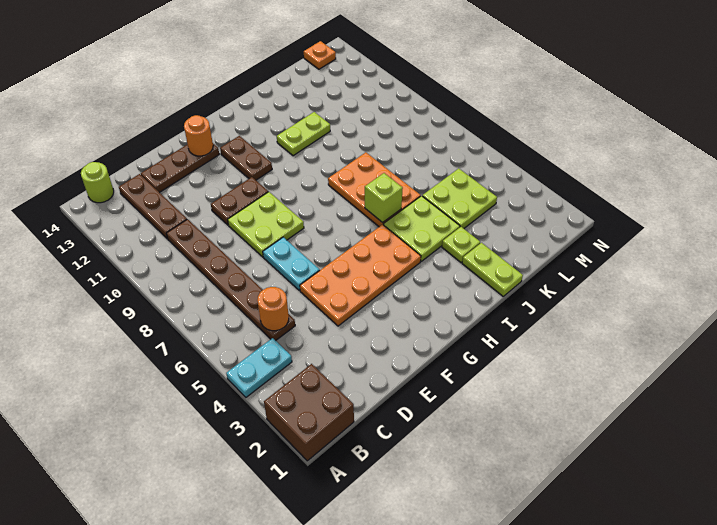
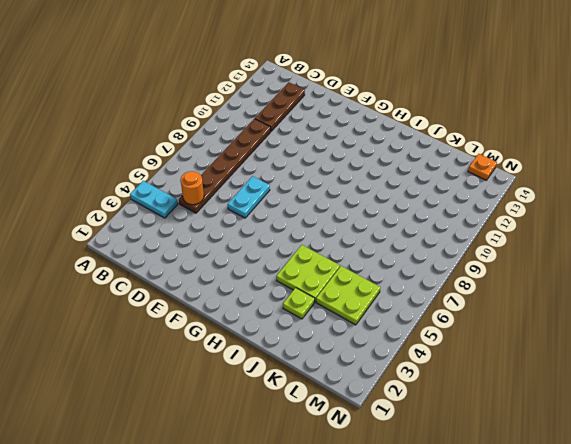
none -> brown 2x2 brick [264,364,354,461]
none -> lime 1x1 round brick [81,162,114,203]
none -> brown 1x3 plate [141,144,219,193]

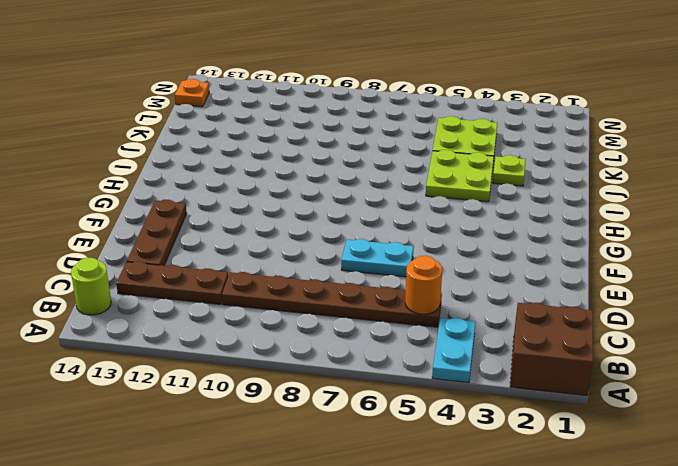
none -> orange 2x4 plate [300,224,421,326]
none -> lime 2x2 plate [228,192,304,257]
none -> brown 1x2 plate [211,177,268,225]

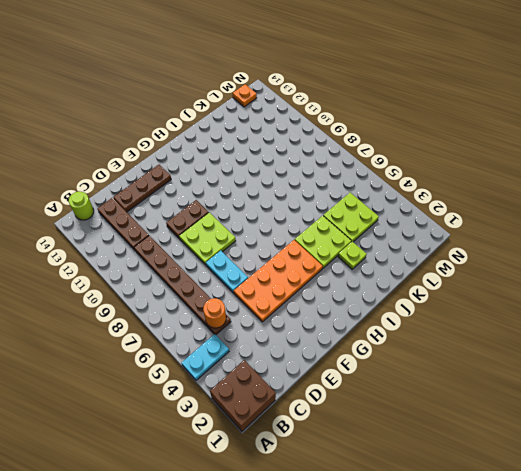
none -> brown 1x2 plate [220,136,272,180]
none -> orange 2x3 plate [328,152,421,227]
none -> lime 1x2 plate [277,112,330,156]

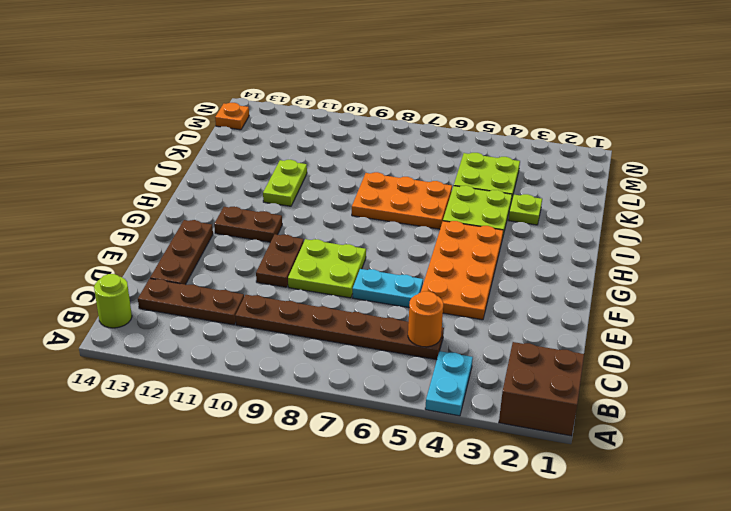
none -> lime 1x2 plate [462,243,523,296]
none -> orange 1x1 round brick [184,115,213,156]
none -> lime 1x1 brick [365,173,403,223]

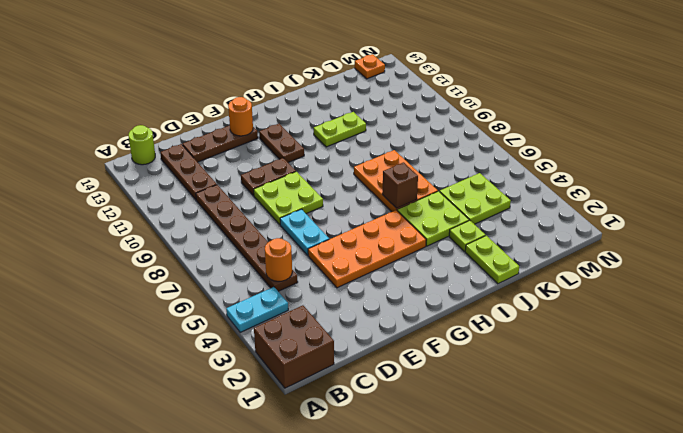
brown 1x1 brick [382,162,418,208] -> lime 1x1 brick [365,173,403,223]

